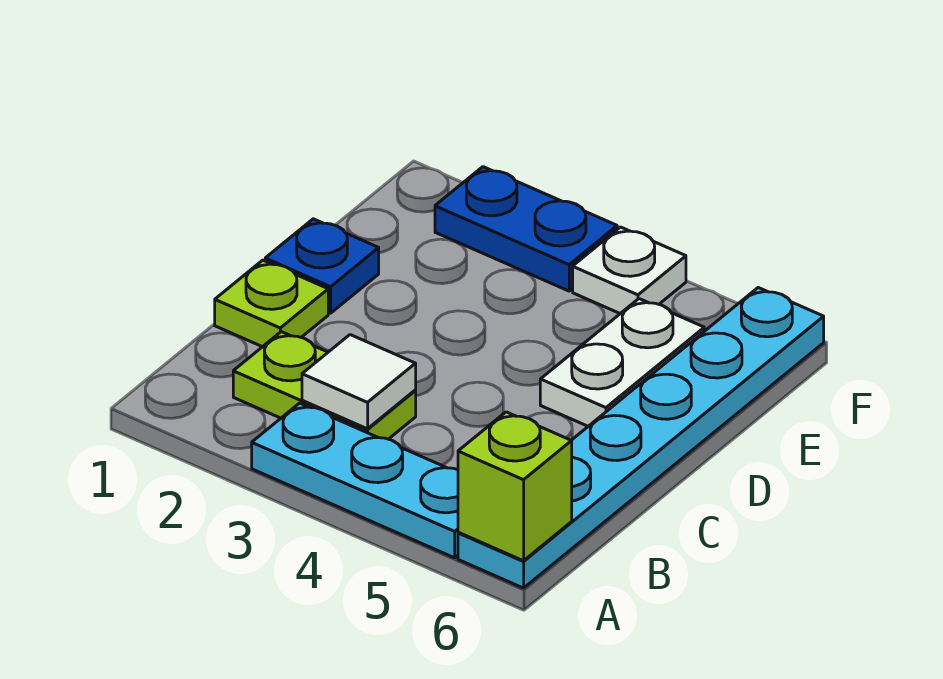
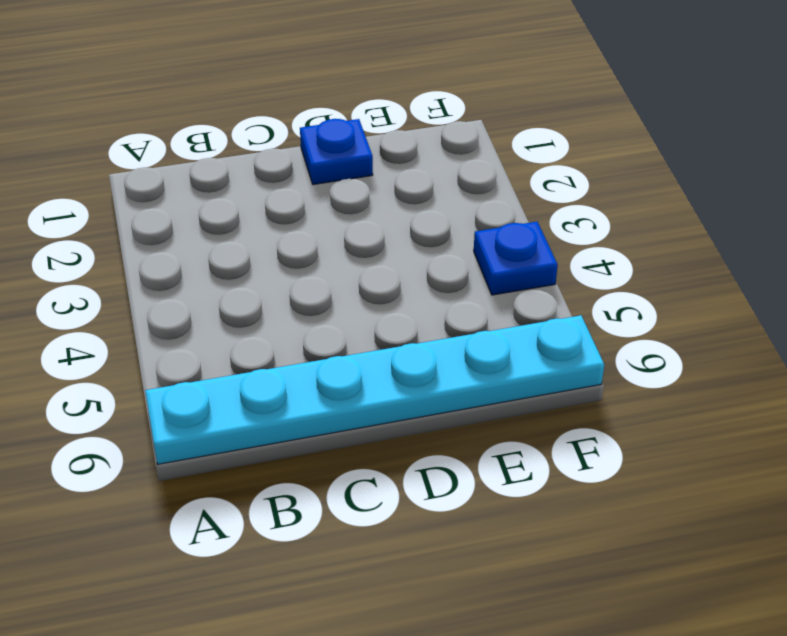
blue 1x1 plate [474,222,558,295] -> white 1x1 plate [573,227,686,314]
none -> cyan 1x3 plate [252,403,458,558]
none -> lime 1x2 plate [233,332,416,439]

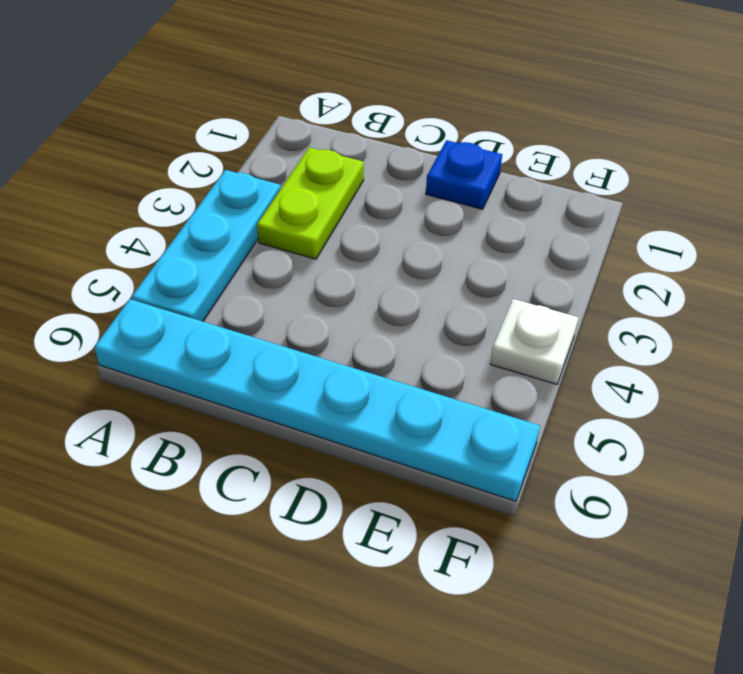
none -> lime 1x1 plate [215,260,328,347]
none -> white 1x2 plate [540,299,704,426]

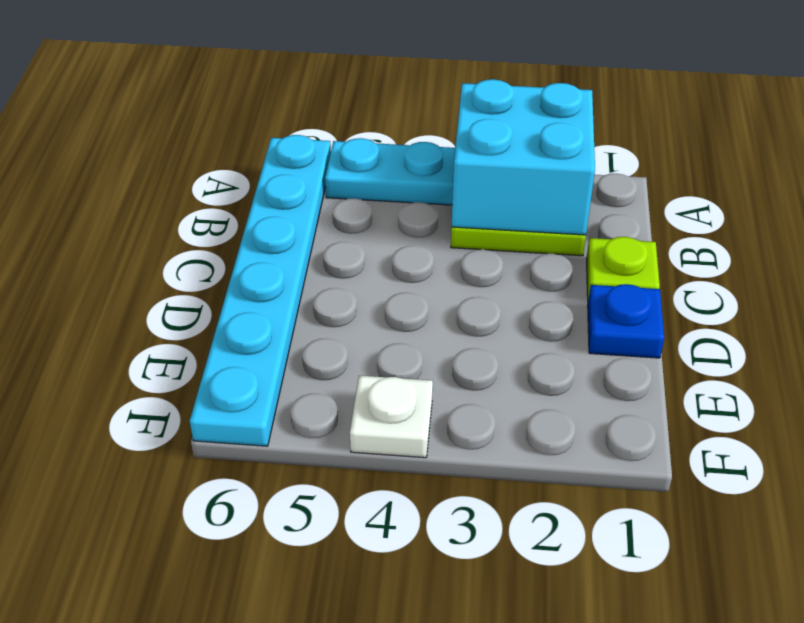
cyan 2x2 brick [452,79,595,235] -> white 1x1 tile [302,335,416,429]
none -> white 1x2 plate [540,299,704,426]
none -> blue 1x2 plate [435,167,617,291]

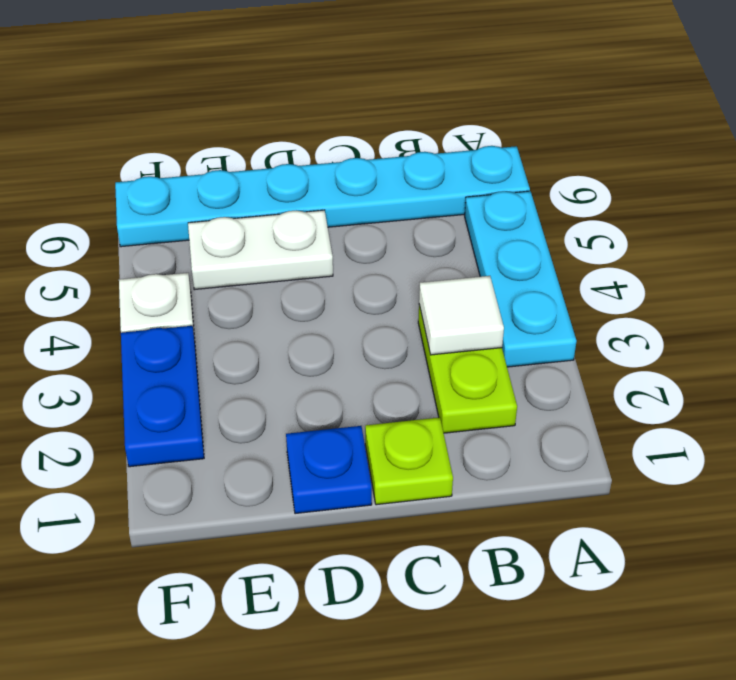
none -> lime 1x1 brick [458,412,572,561]

